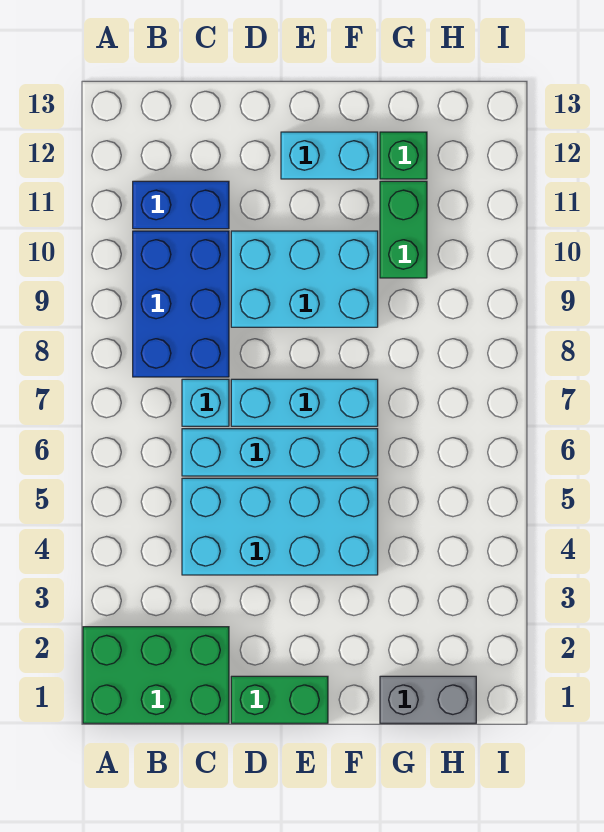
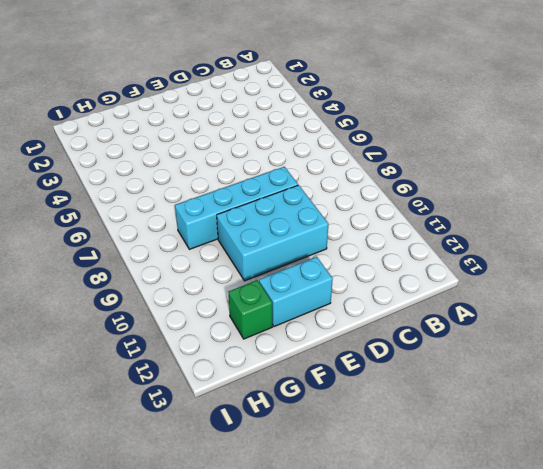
cyan 1x4 brick [175,167,298,249] -> cyan 1x4 brick moved to [182,429,378,476]
none -> green 2x3 brick [83,627,229,723]
none -> blue 2x3 brick [133,231,229,377]
none -> blue 1x2 brick [133,181,229,229]

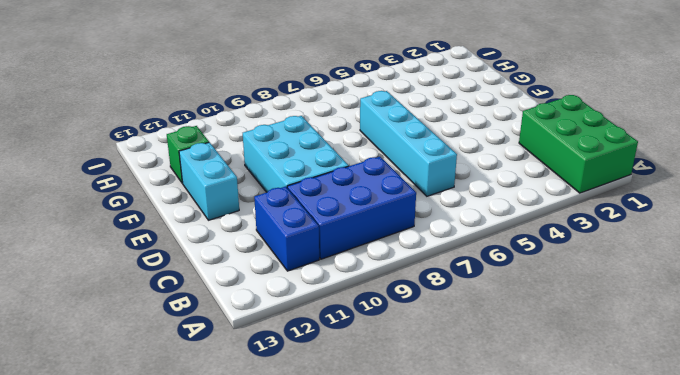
none -> cyan 2x4 brick [182,478,378,575]
none -> cyan 1x1 brick [182,379,229,426]
none -> green 1x2 brick [231,676,328,723]

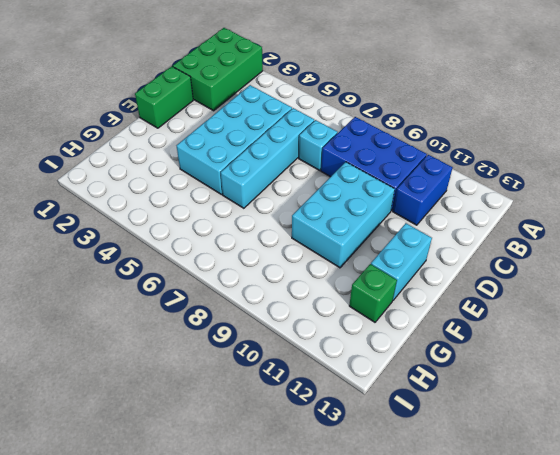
none -> cyan 1x3 brick [231,379,378,426]
none -> grey 1x2 brick [380,676,476,723]
none -> green 1x2 brick [380,181,427,278]

